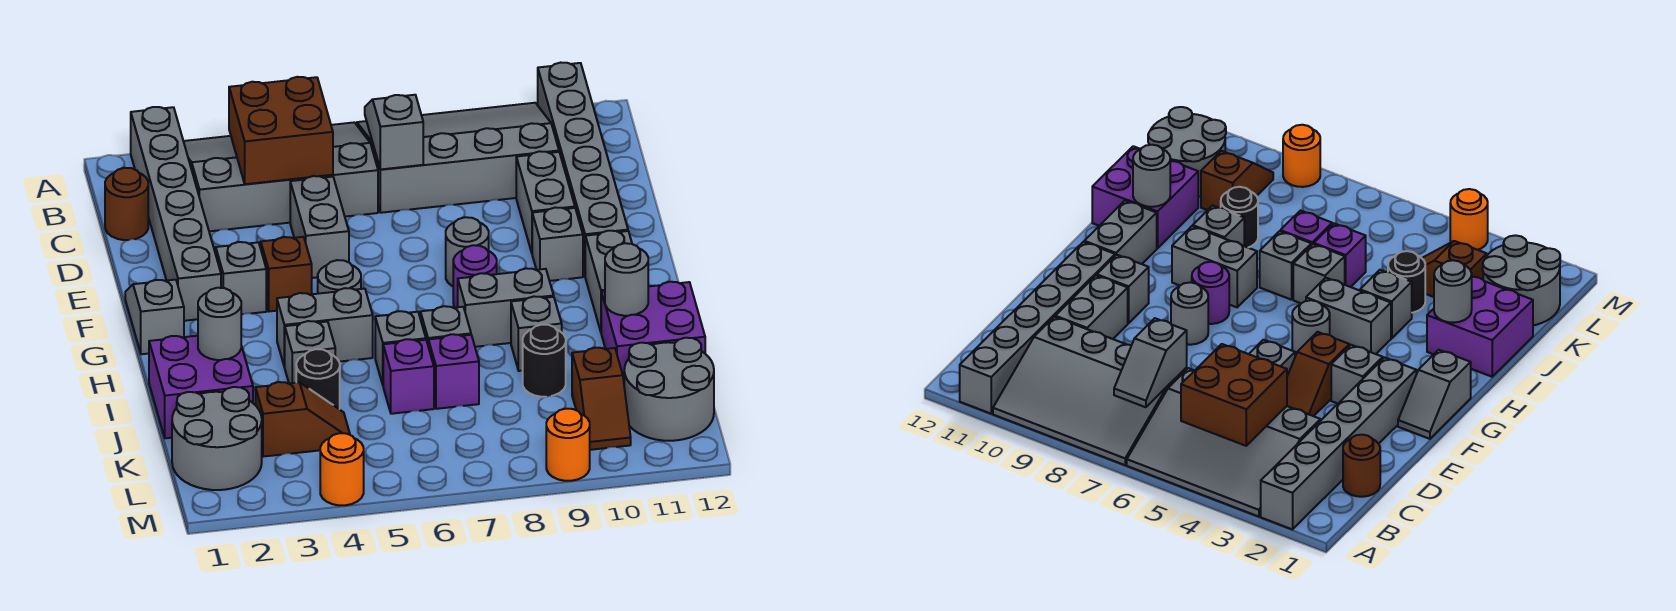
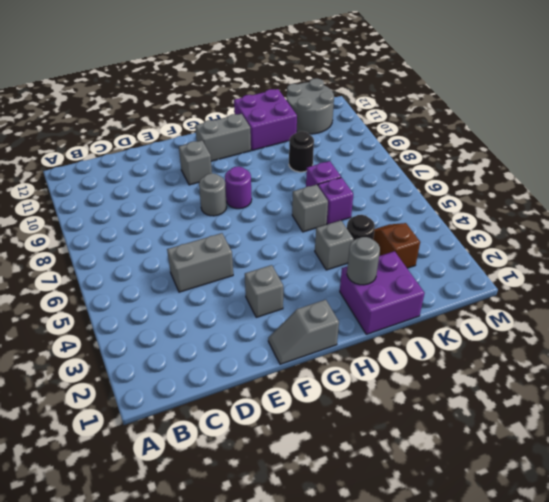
none -> grey 1x6 brick [131,107,221,321]
none -> grey 3x4 slope [184,122,378,231]
none -> grey 3x4 slope [357,103,559,213]
none -> grey 1x6 brick [538,63,628,275]

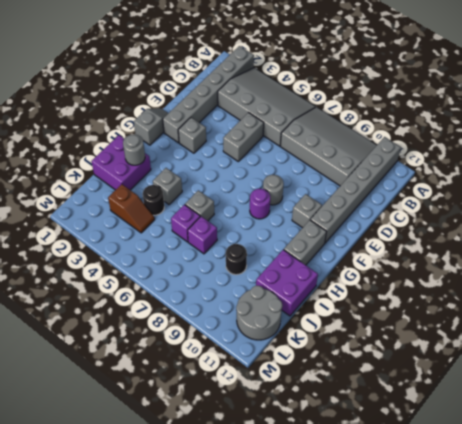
none -> brown 1x1 round brick [105,168,148,240]
none -> grey 1x2 brick [516,151,575,253]
none -> brown 1x2 slope [259,237,312,311]
none -> grey 1x1 round brick [318,260,361,294]

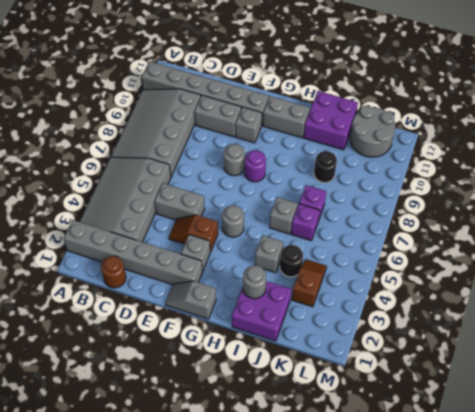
none -> grey 1x2 brick [277,288,373,367]
none -> grey 1x2 brick [458,268,554,347]
none -> grey 1x1 brick [420,306,471,344]
none -> grey 1x1 brick [511,296,562,371]

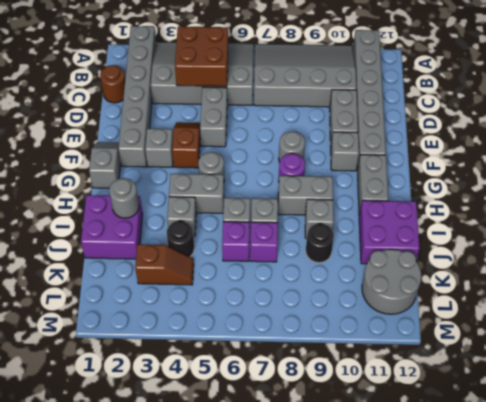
none -> grey 2x2 round brick [172,387,262,490]
none -> brown 1x2 slope [572,348,631,450]
none -> orange 1x1 round brick [320,433,364,505]
none -> orange 1x1 round brick [546,409,590,481]

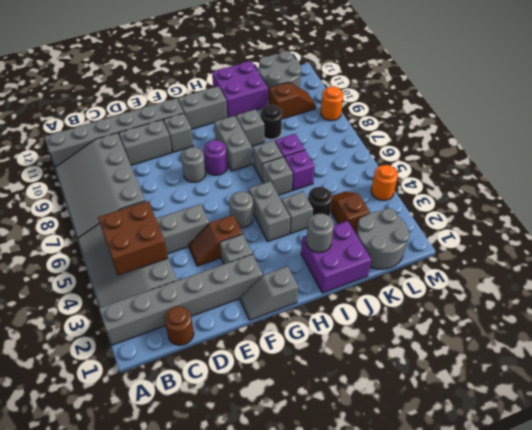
none -> grey 1x2 slope [365,95,423,169]
none -> grey 1x1 round brick [605,243,648,316]

